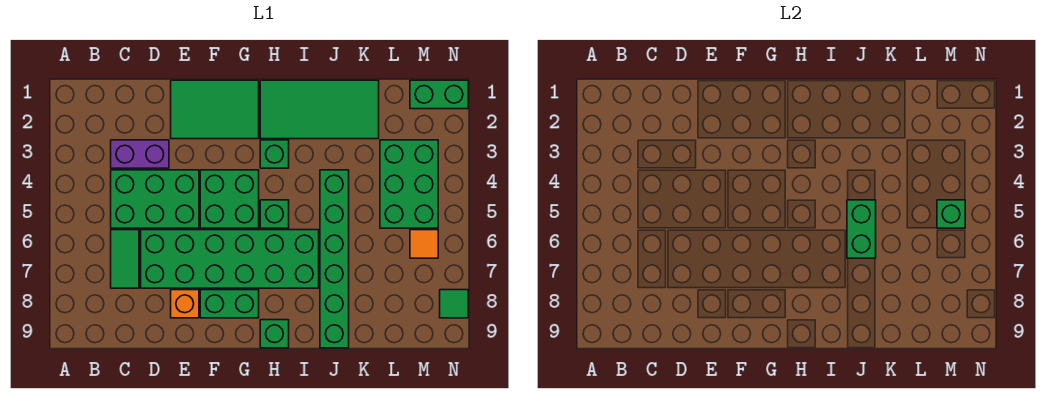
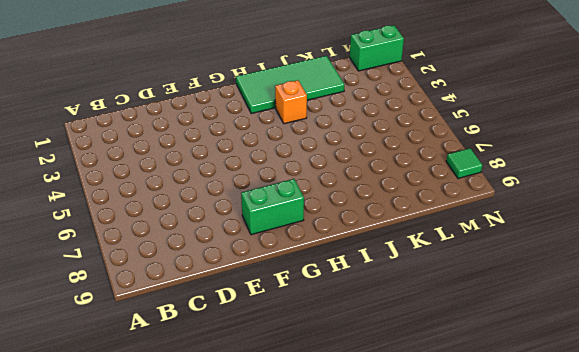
orange 1x1 brick [275,80,307,124] -> orange 1x1 brick moved to [171,290,199,318]
none -> purple 1x2 brick [111,140,169,168]
none -> green 2x3 brick [111,170,199,228]
none -> green 1x2 tile [111,230,139,288]

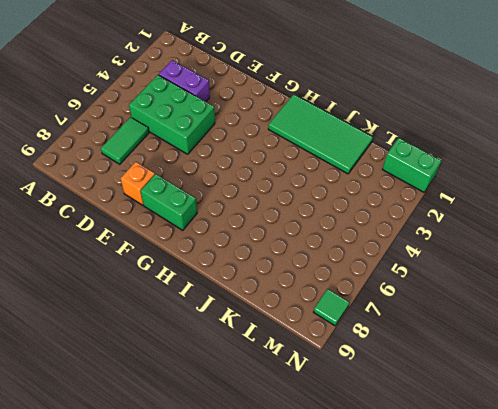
none -> green 2x6 brick [141,230,319,288]
none -> green 2x3 tile [171,80,259,139]
none -> green 2x2 brick [200,170,259,228]

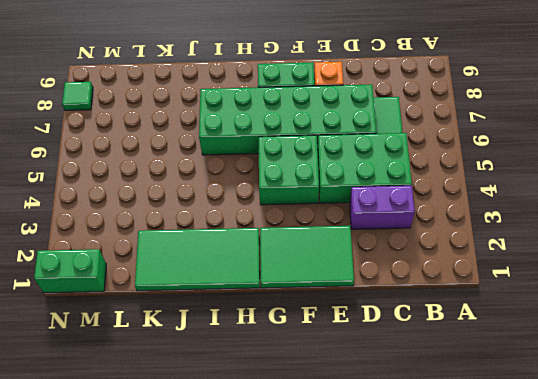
none -> green 1x1 brick [260,140,289,168]
none -> green 1x1 brick [260,200,289,228]
none -> green 1x1 brick [260,320,289,348]

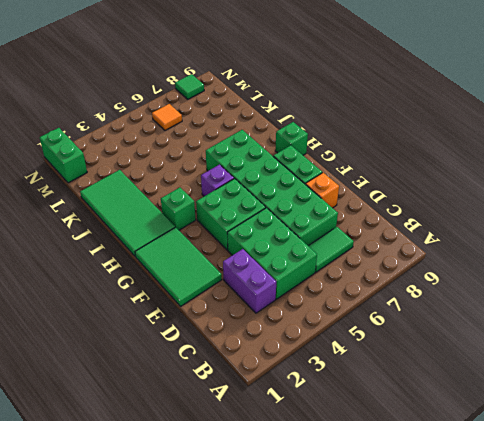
purple 1x1 brick [201,165,234,196] -> green 1x1 brick [260,200,289,228]
none -> green 1x6 brick [320,170,349,348]
none -> green 2x3 brick [380,140,438,228]
none -> green 1x2 brick [847,200,876,258]

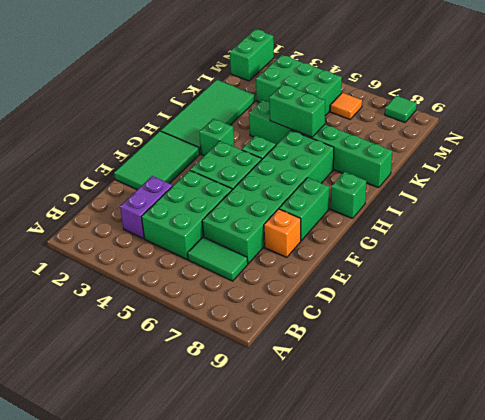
none -> green 1x1 brick [937,200,965,228]

